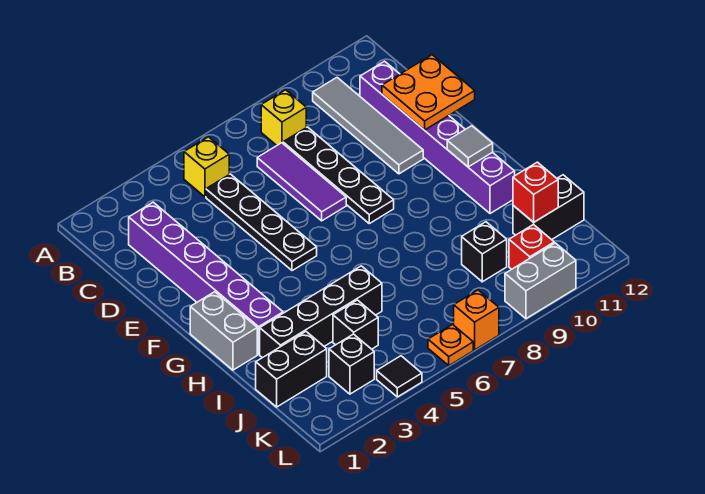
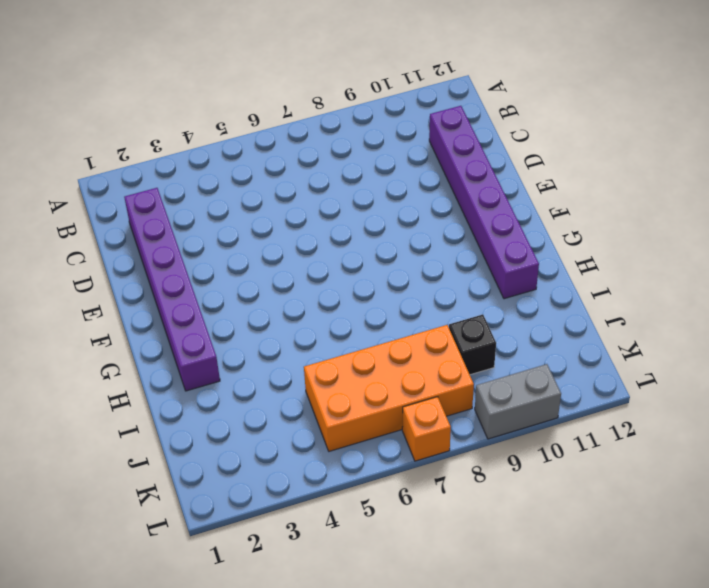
orange 2x4 brick [304,325,474,451] -> none
none -> yellow 1x1 brick [184,137,229,197]
none -> yellow 1x1 brick [261,90,306,145]
none -> grey 1x4 tile [313,78,423,174]

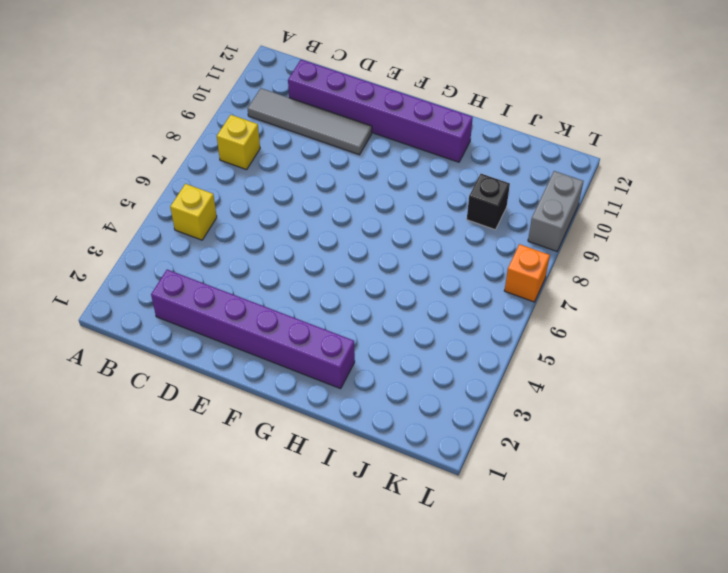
none -> black 1x4 plate [206,174,317,271]
none -> purple 1x3 tile [257,143,346,221]
none -> black 1x4 plate [283,127,394,224]

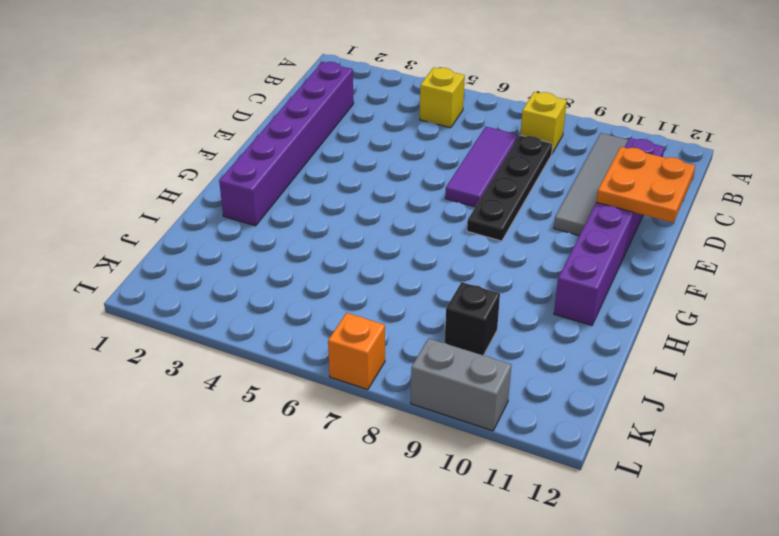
none -> black 1x4 plate [206,174,317,271]
none -> grey 1x2 brick [190,292,257,370]
none -> black 1x4 brick [260,266,382,358]

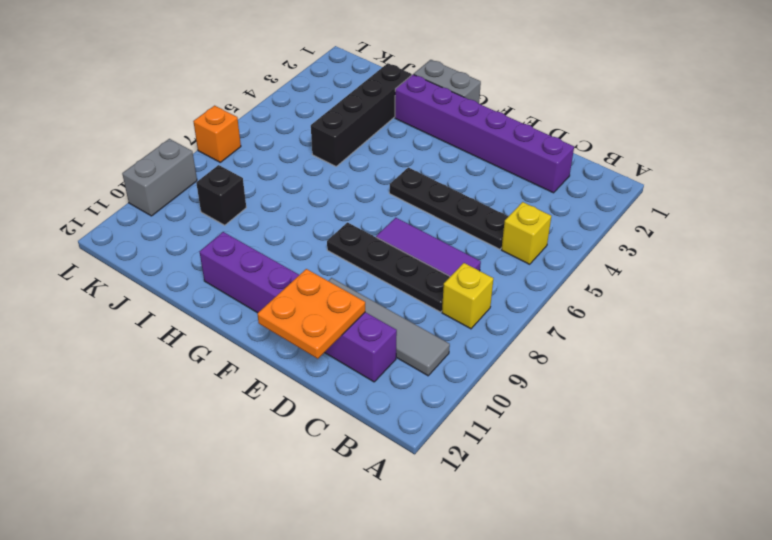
none -> black 1x2 brick [256,332,327,407]
none -> black 1x1 brick [333,300,378,349]
none -> black 1x2 brick [513,175,584,240]

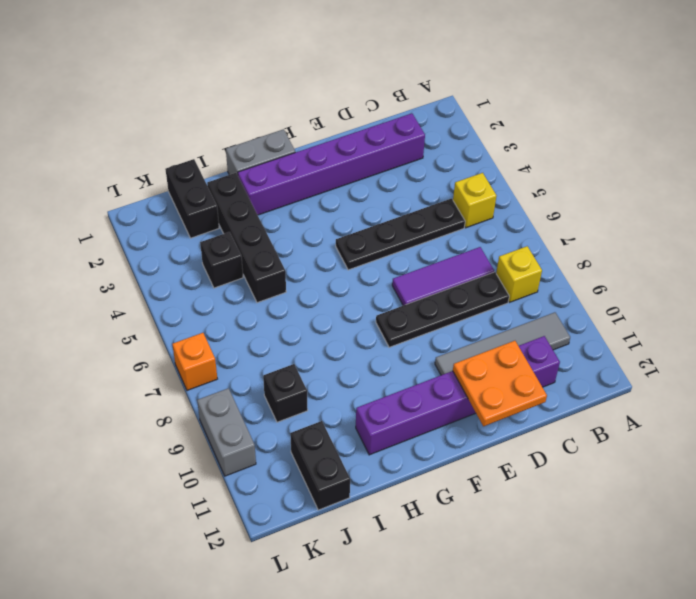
none -> black 1x1 brick [329,334,374,394]
none -> red 1x1 brick [509,224,554,269]
none -> black 1x1 tile [377,356,422,397]

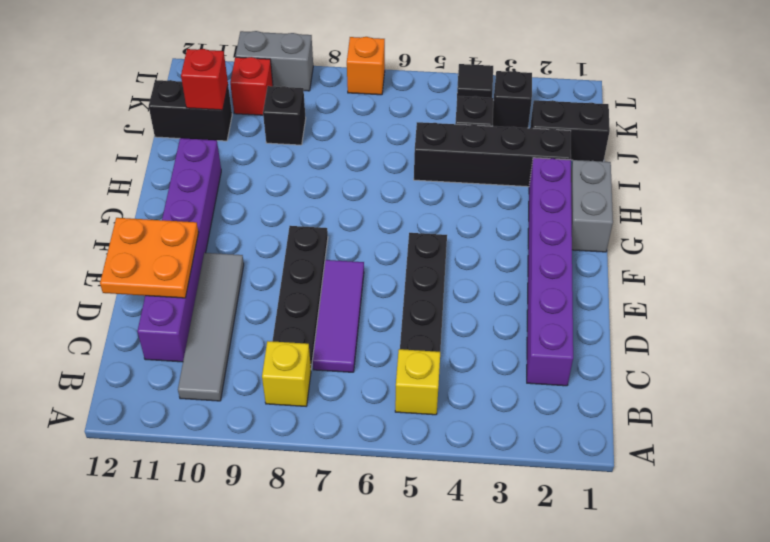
none -> orange 1x1 plate [428,324,473,366]
none -> grey 1x1 tile [447,126,493,167]

